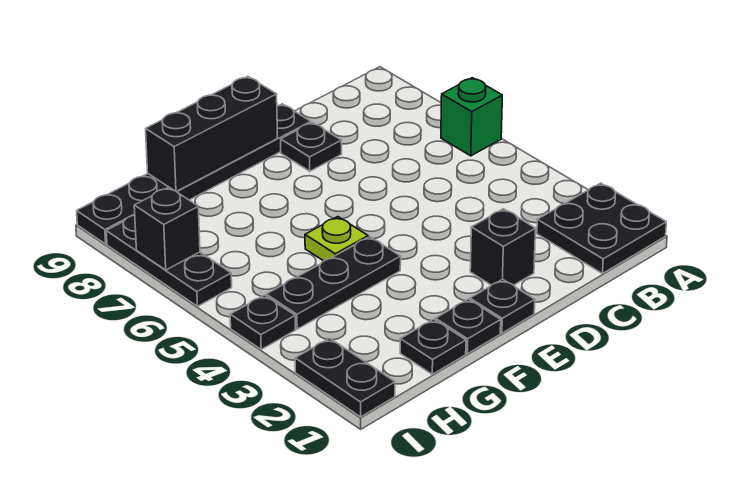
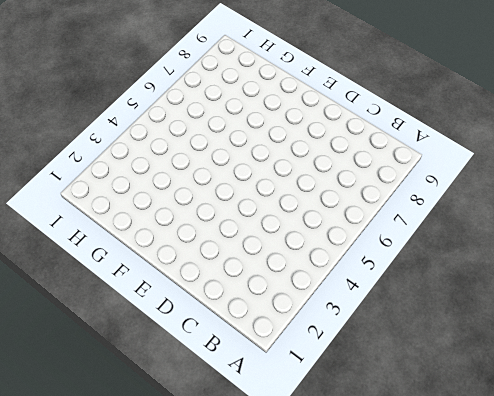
none -> black 2x2 plate [537,183,666,274]
none -> green 1x1 brick [441,78,502,156]
none -> black 1x1 brick [470,209,536,285]

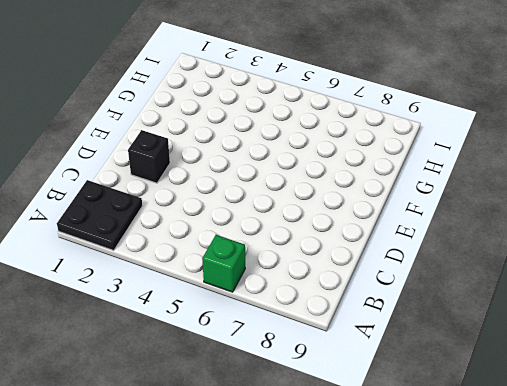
none -> black 1x1 plate [281,122,342,171]
none -> black 1x6 plate [77,104,311,244]
none -> black 1x1 plate [470,279,535,333]

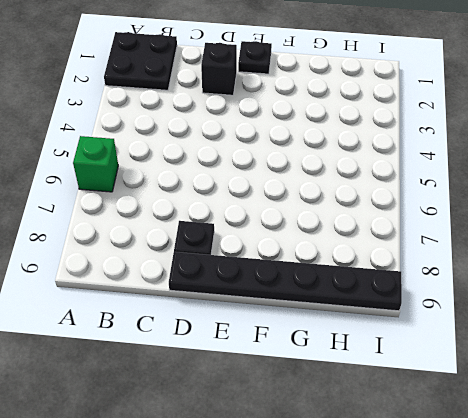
none -> black 1x1 plate [435,299,501,354]
none -> black 1x3 plate [266,237,401,329]
none -> lime 1x1 plate [305,217,368,261]

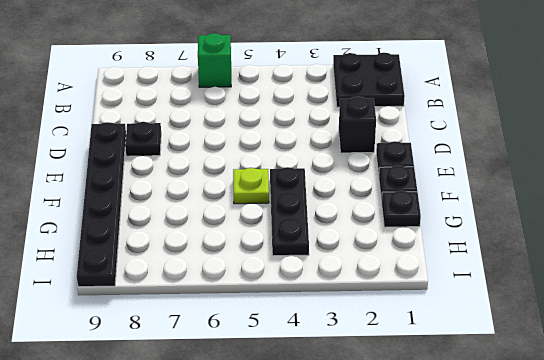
none -> black 1x2 plate [295,338,395,417]
none -> black 1x1 plate [230,295,296,349]
none -> black 1x3 plate [106,215,232,306]

